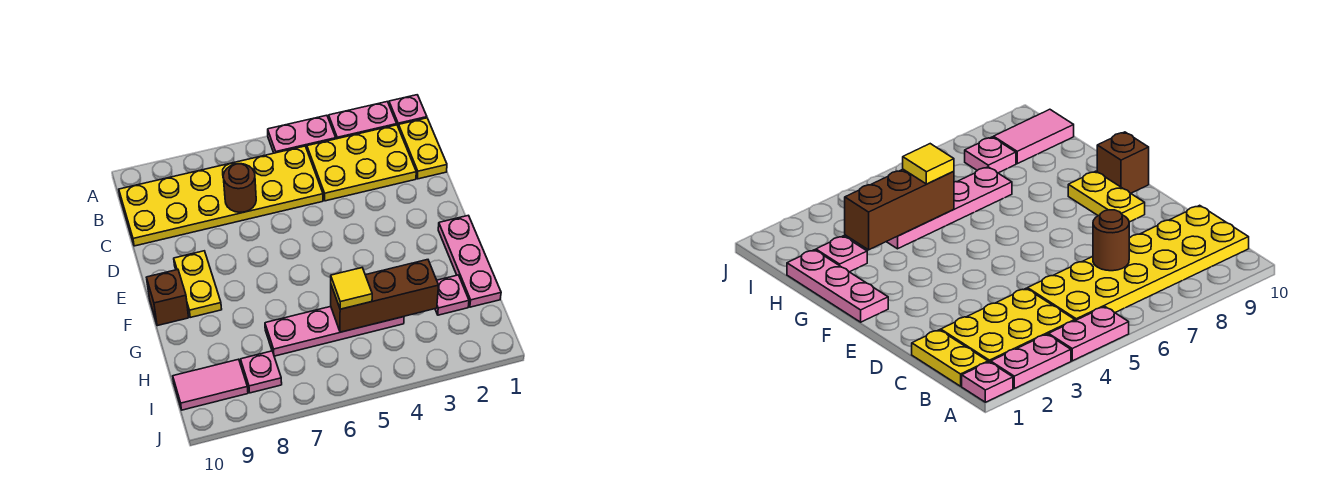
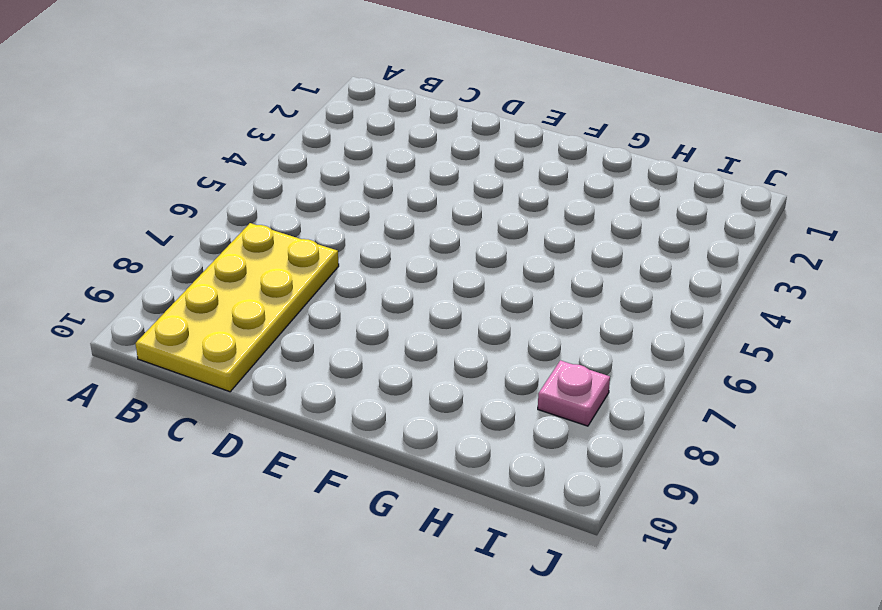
yellow 2x4 plate [135,223,339,392] -> yellow 2x6 plate [119,146,323,246]
none -> pink 1x1 plate [389,95,427,127]
none -> pink 1x2 plate [329,102,397,139]
none -> pink 1x2 plate [268,115,336,153]

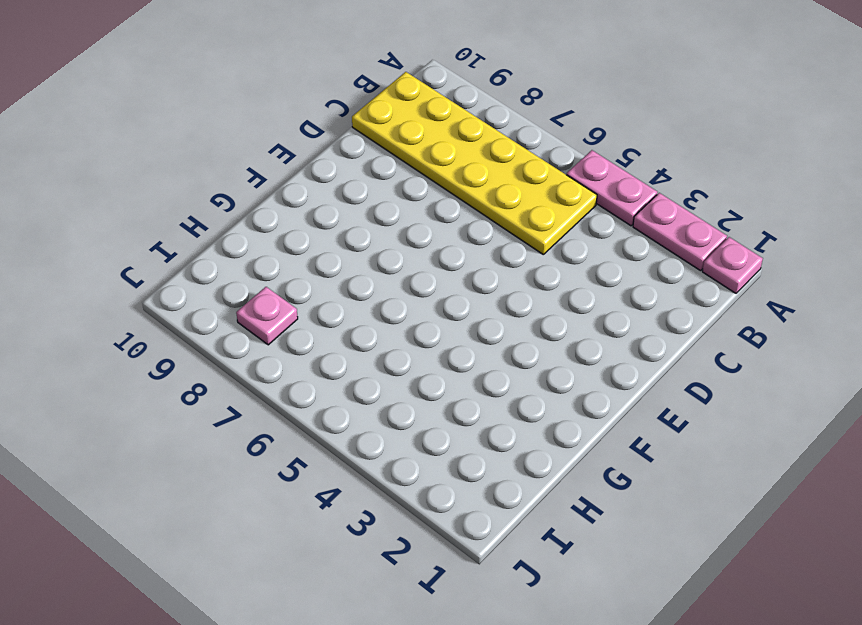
none -> yellow 1x2 plate [398,118,447,179]
none -> yellow 2x3 plate [307,125,416,201]
none -> yellow 1x2 plate [174,251,222,317]

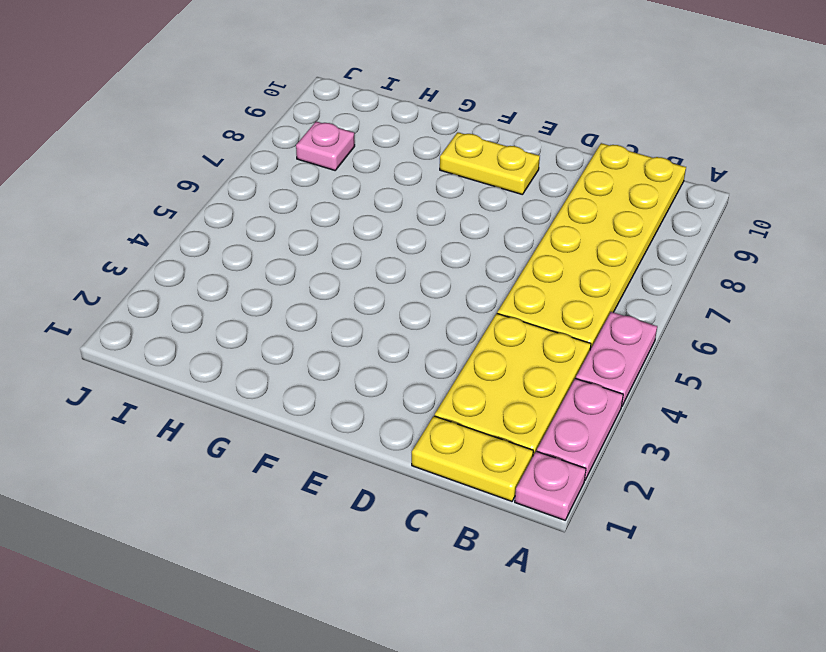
none -> pink 1x3 plate [438,215,501,307]
none -> brown 1x1 brick [146,270,189,326]
none -> pink 1x1 plate [435,275,469,315]

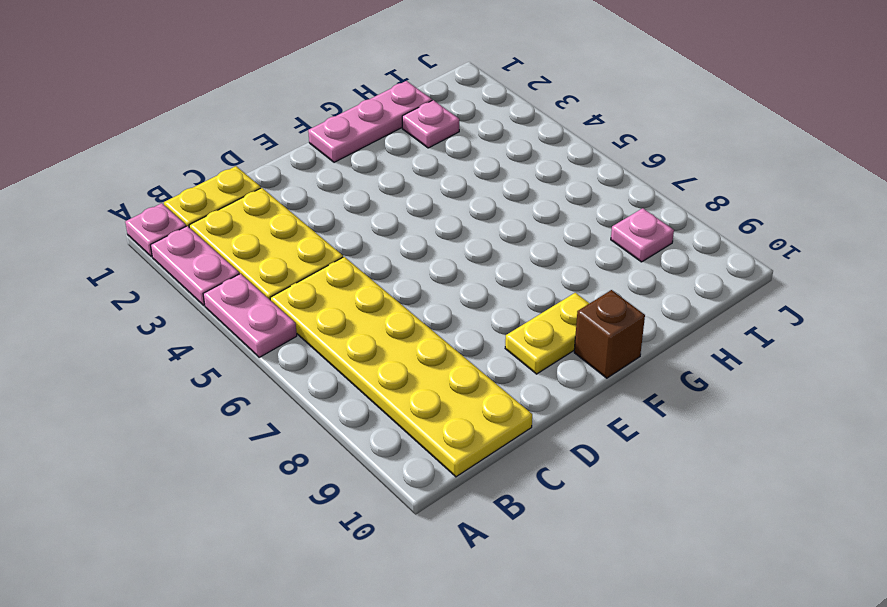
none -> pink 1x4 plate [265,307,404,356]
none -> pink 1x2 tile [173,359,248,410]
none -> brown 1x1 round brick [223,164,256,212]

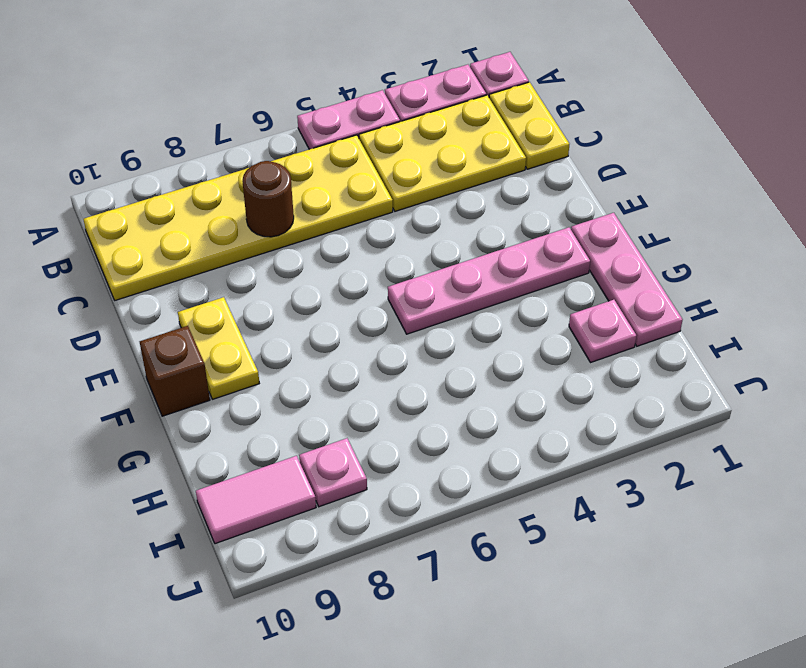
pink 1x4 plate [388,227,590,334] -> pink 1x4 plate moved to [265,307,404,356]
none -> brown 1x3 brick [331,260,439,332]
none -> yellow 1x1 tile [331,268,372,309]

